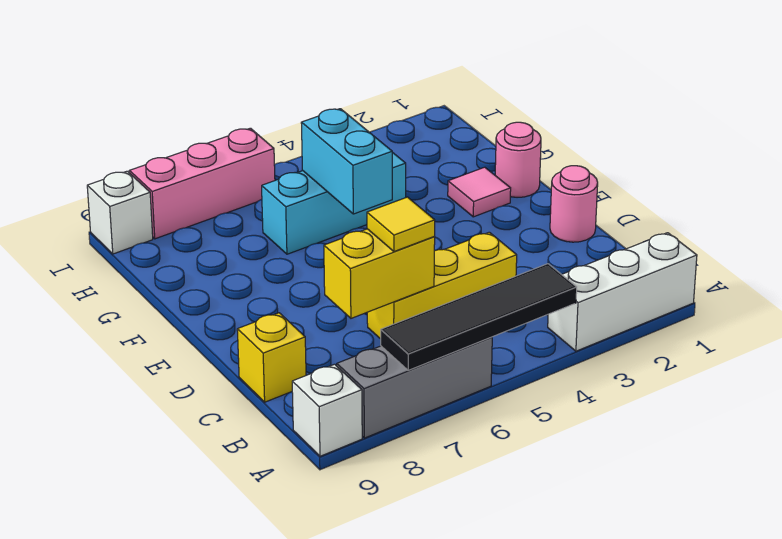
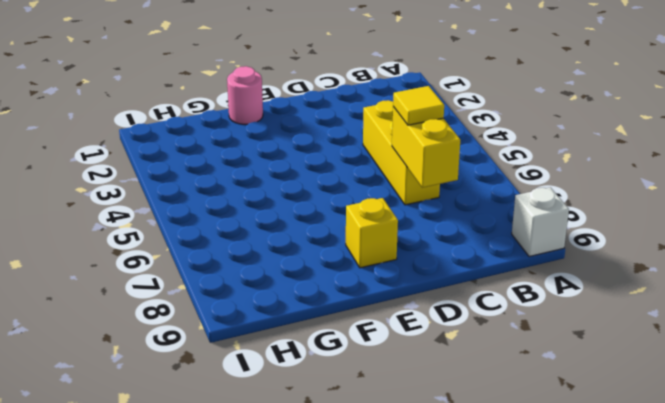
yellow 1x1 brick [346,198,398,268] -> yellow 1x1 brick moved to [237,313,306,402]
none -> white 1x3 brick [548,233,697,351]
none -> grey 1x3 brick [337,337,492,438]
none -> pink 1x1 round brick [550,166,598,242]

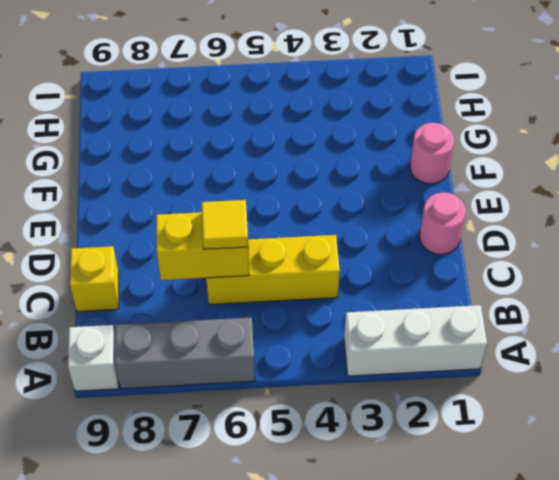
none -> pink 1x1 tile [448,167,511,217]
none -> cyan 1x3 brick [262,152,406,254]
none -> pink 1x3 brick [130,128,275,239]

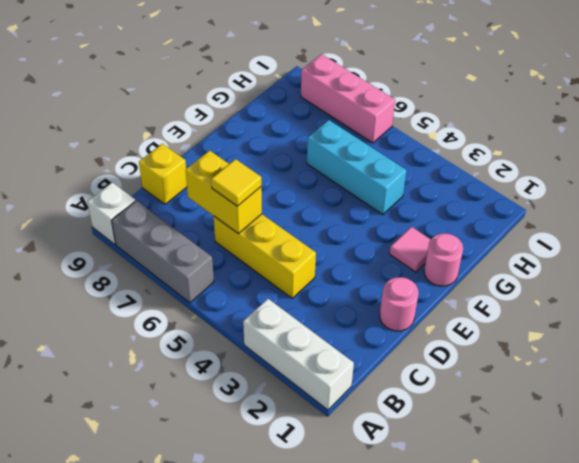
none -> white 1x1 brick [87,171,153,254]
none -> black 1x4 tile [381,264,577,370]
none -> cyan 1x2 brick [301,109,392,214]

